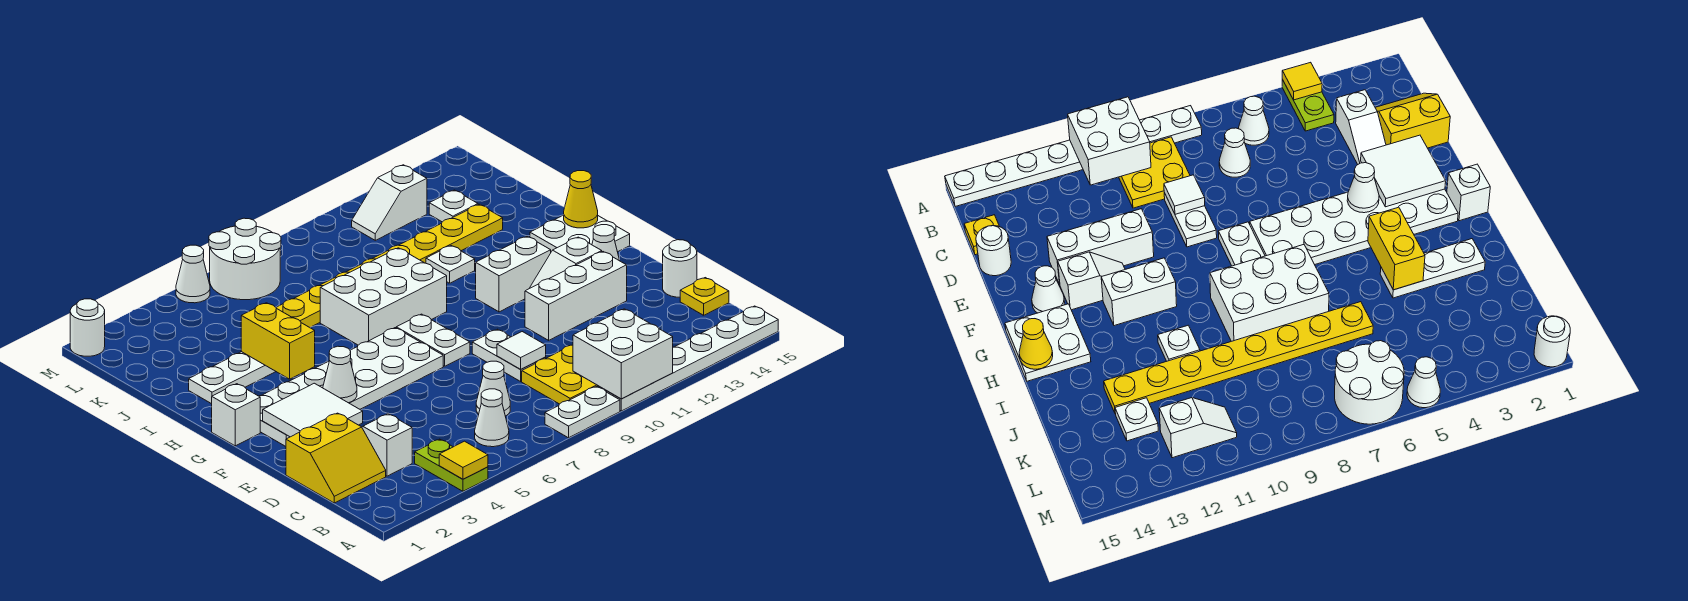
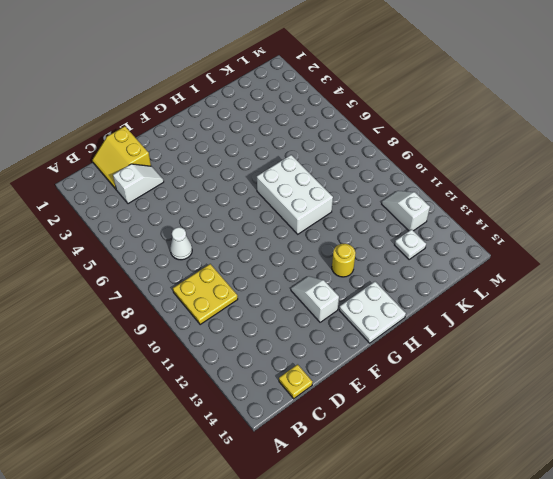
yellow 1x1 round brick [332,244,356,277] -> none
none -> lime 1x2 plate [415,439,488,491]
none -> white 1x2 plate [545,387,620,438]
none -> white 1x6 plate [598,306,778,411]
none -> white 1x1 cone [475,389,509,447]

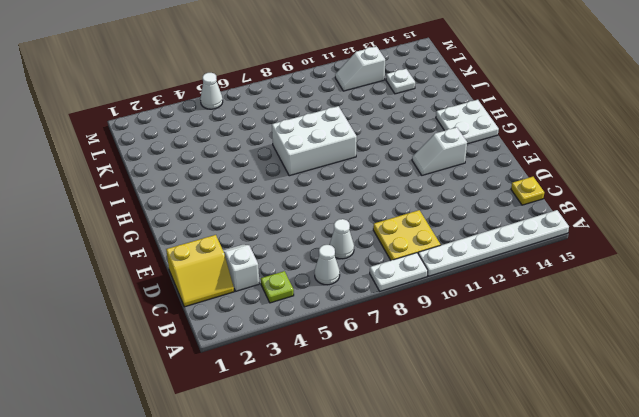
lime 1x1 plate [261,271,294,303] -> lime 1x2 plate [415,439,488,491]
none -> white 1x2 plate [472,329,546,381]
none -> white 1x1 round brick [663,240,697,297]
none -> white 1x3 brick [525,252,627,340]
none -> white 2x6 plate [259,328,443,446]

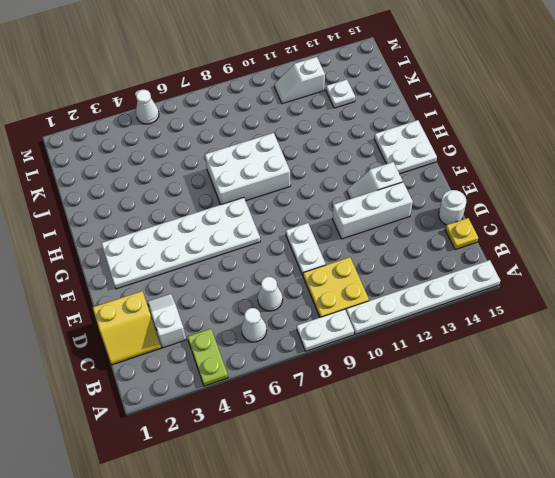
none -> white 1x2 plate [396,314,470,366]
none -> white 1x1 cone [592,225,620,261]
none -> white 1x1 brick [212,384,260,446]
none -> white 1x2 brick [476,236,551,312]

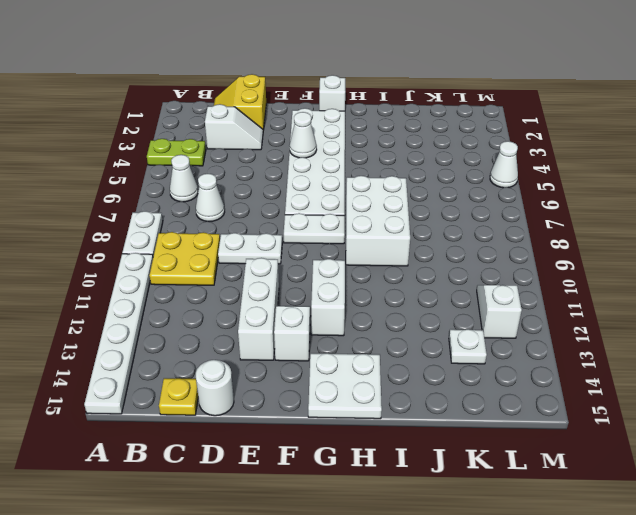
none -> white 1x1 cone [592,225,620,261]
none -> white 1x3 plate [189,352,276,404]
none -> white 1x1 plate [426,246,475,283]
none -> yellow 1x8 plate [276,204,503,327]

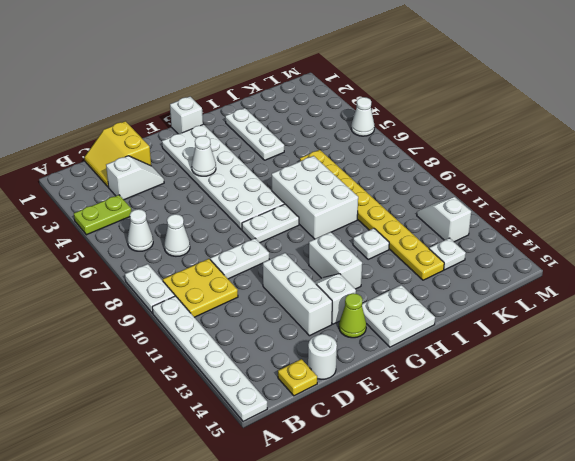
lime 1x1 cone [339,293,366,338] -> white 1x1 cone [592,225,620,261]
none -> white 2x2 round brick [209,218,281,300]
none -> white 1x1 round brick [70,299,105,356]
none -> yellow 1x1 tile [439,441,488,479]
none -> white 2x2 brick [573,309,673,399]

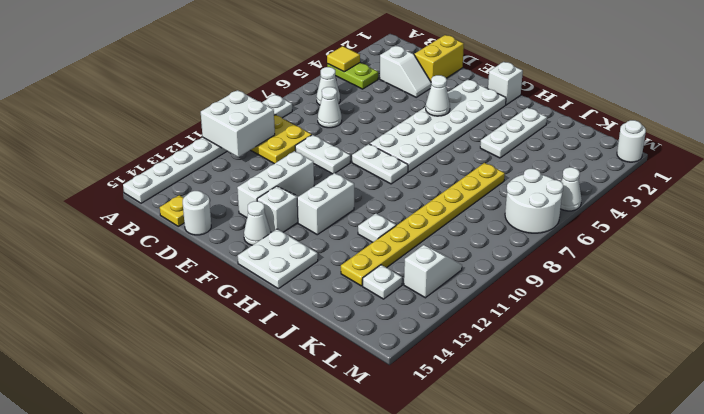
none -> white 2x3 brick [320,248,447,345]
none -> white 1x1 tile [497,332,546,369]
none -> white 2x2 tile [263,383,363,437]
none -> yellow 1x2 brick [241,303,315,379]

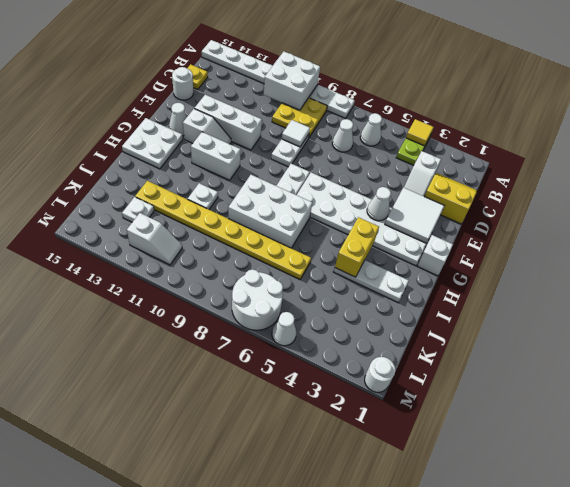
none -> yellow 1x1 cone [564,171,598,228]

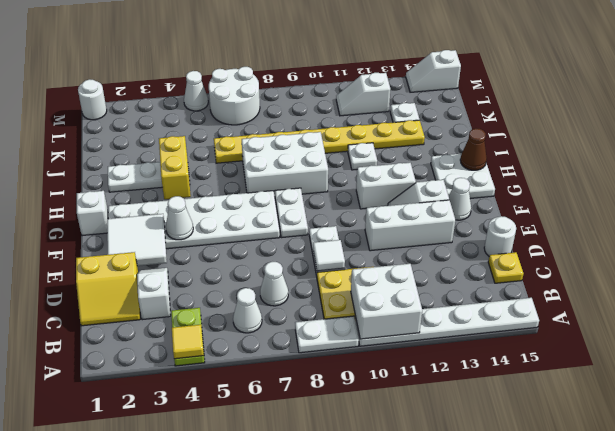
brown 1x1 cone [460,128,487,170] -> yellow 1x1 cone [564,171,598,228]
white 1x2 slope [406,50,461,92] -> none

